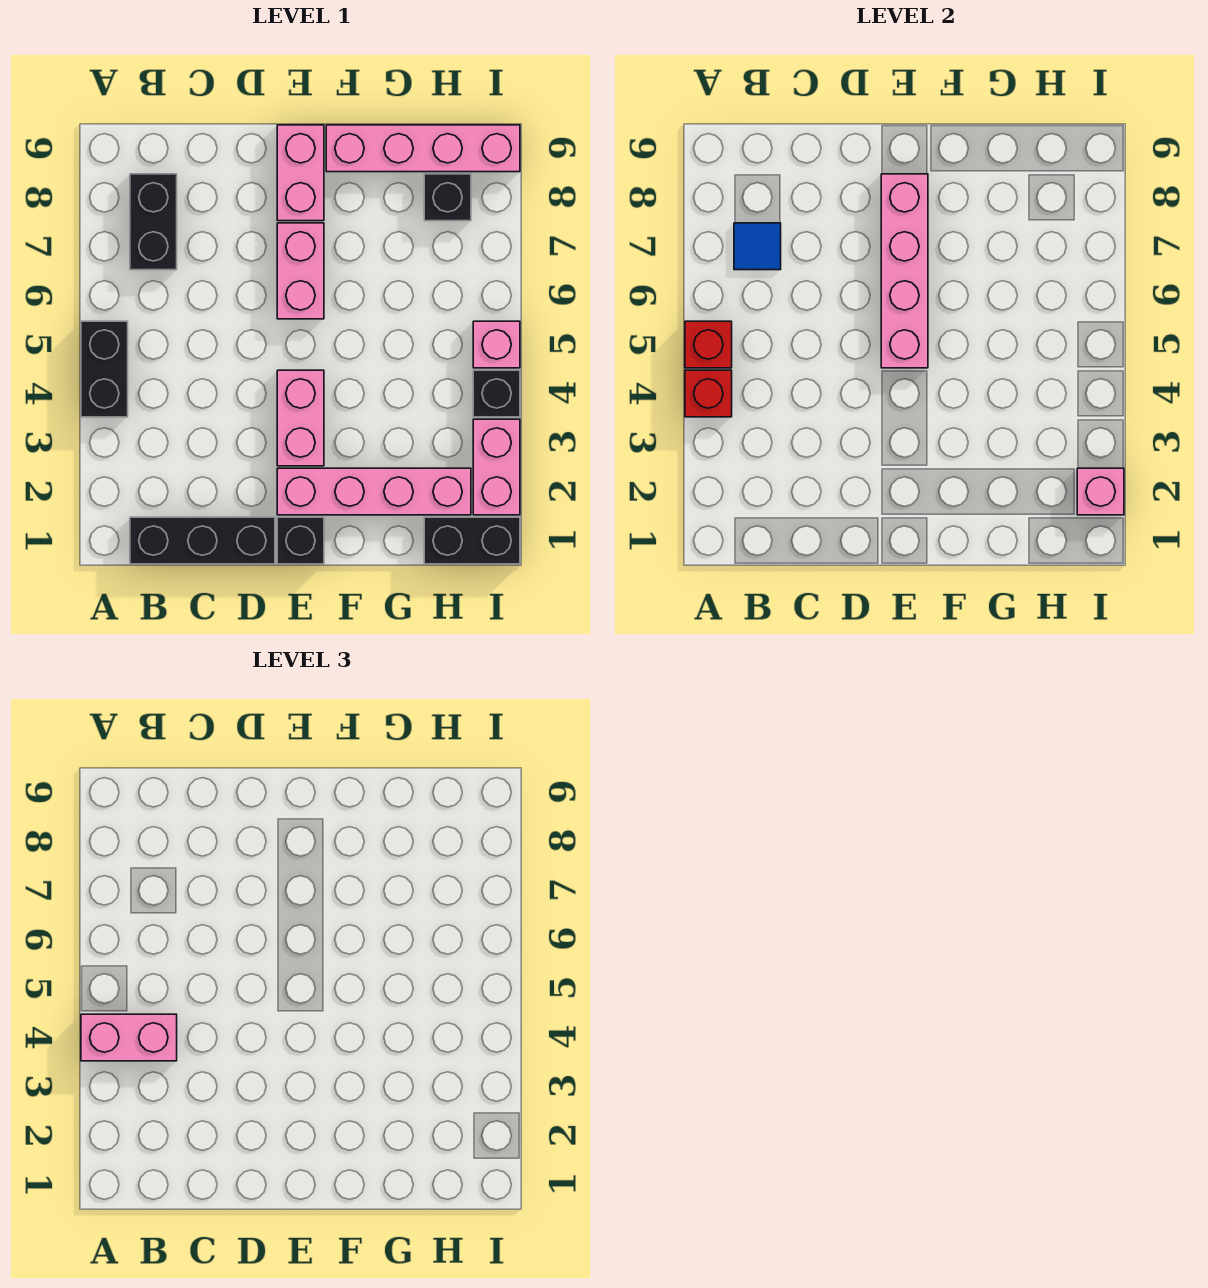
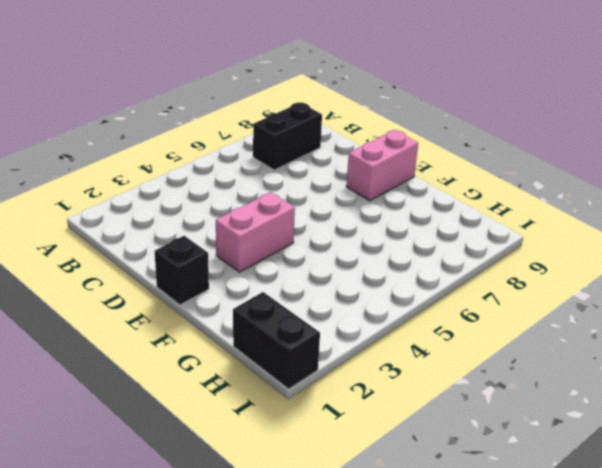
none -> black 1x2 brick [81,321,128,417]
none -> black 1x3 brick [130,517,275,564]
none -> pink 1x4 brick [277,468,471,515]

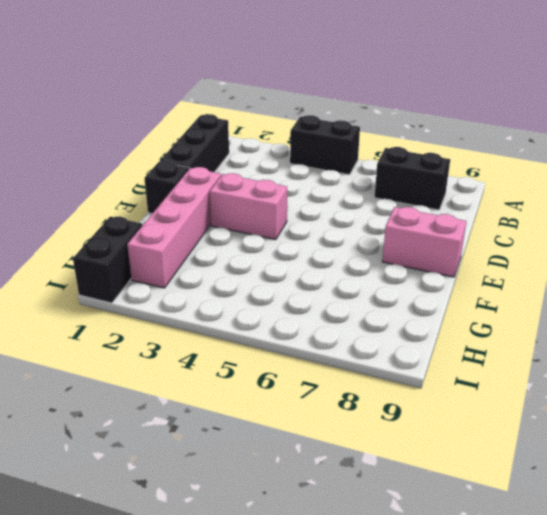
none -> pink 1x2 brick [277,223,324,319]
none -> pink 1x4 brick [326,125,520,172]
none -> black 1x1 brick [424,174,471,221]

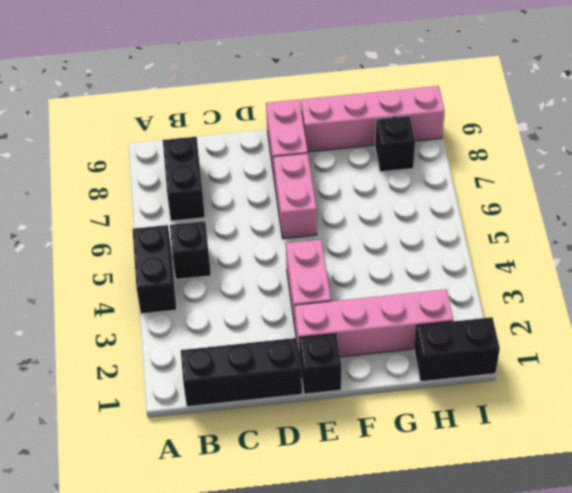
black 1x1 brick [170,221,211,279] -> black 1x1 brick moved to [473,370,520,417]
none -> pink 1x2 brick [473,419,520,515]
none -> pink 1x1 brick [473,321,520,368]
none -> red 1x1 brick [685,370,732,417]

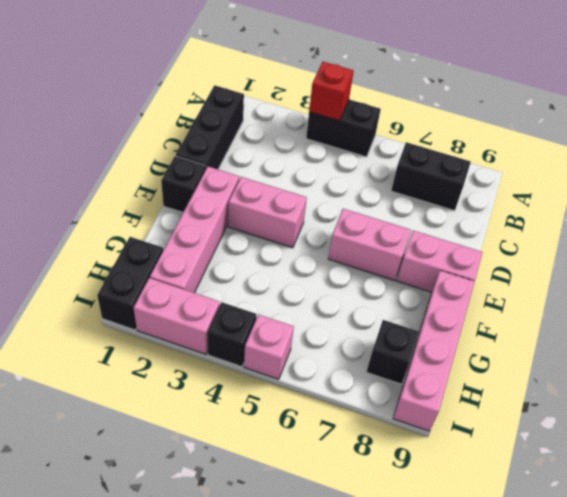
none -> red 1x1 brick [685,321,732,368]
none -> blue 1x1 tile [734,223,781,270]
none -> pink 1x4 brick [881,174,928,368]

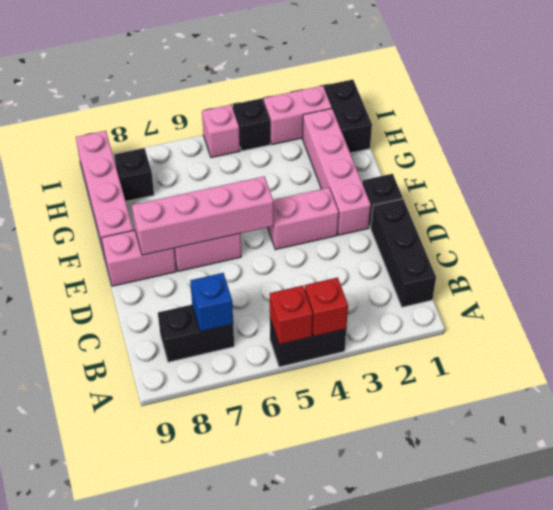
blue 1x1 brick [190,273,233,332] -> blue 1x1 tile [734,223,781,270]
none -> pink 1x1 brick [1077,468,1124,515]
none -> pink 1x2 brick [81,1014,177,1061]

